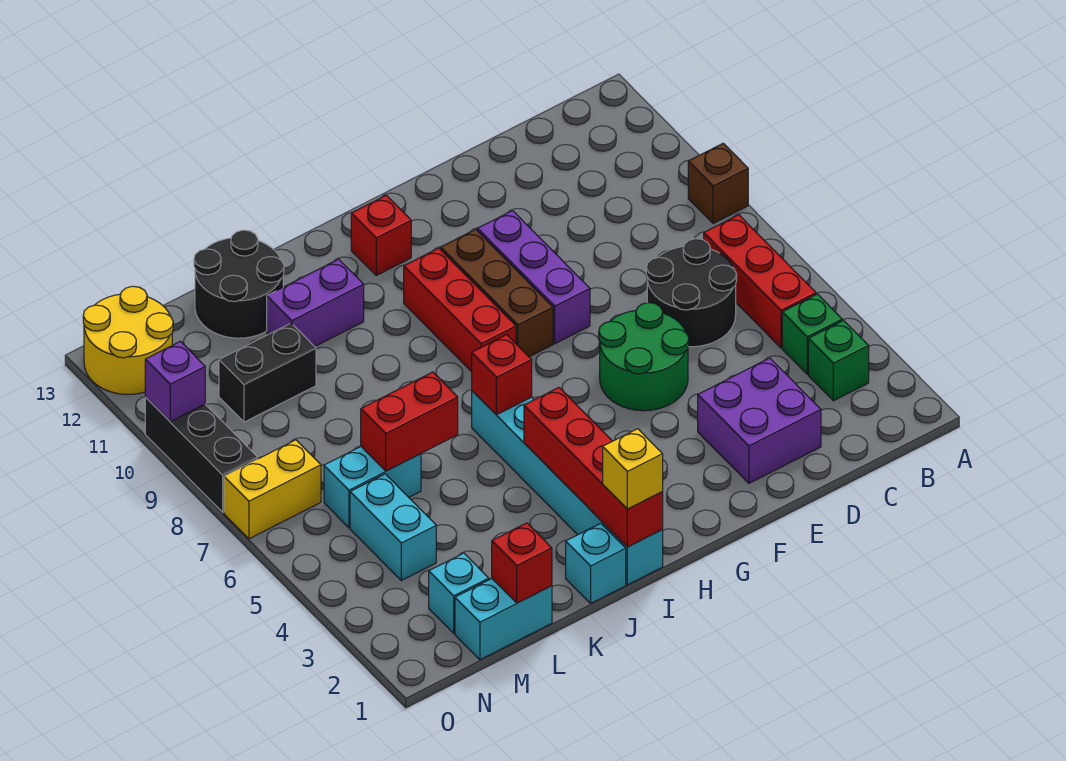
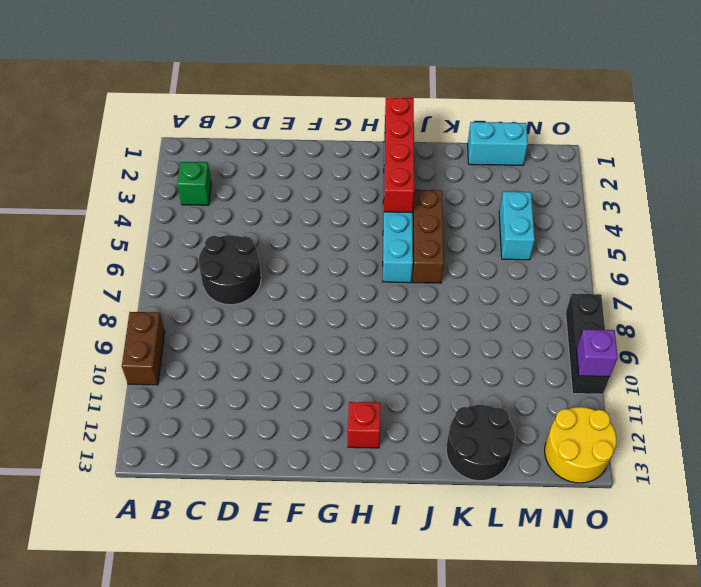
brown 1x2 brick [122,312,165,385] -> brown 1x1 brick [688,143,748,224]
brown 1x3 brick [413,190,444,283] -> brown 1x3 brick moved to [441,229,553,357]
none -> green 1x1 brick [782,294,842,374]
none -> red 1x3 brick [704,215,816,348]
none -> purple 2x2 brick [698,358,821,483]

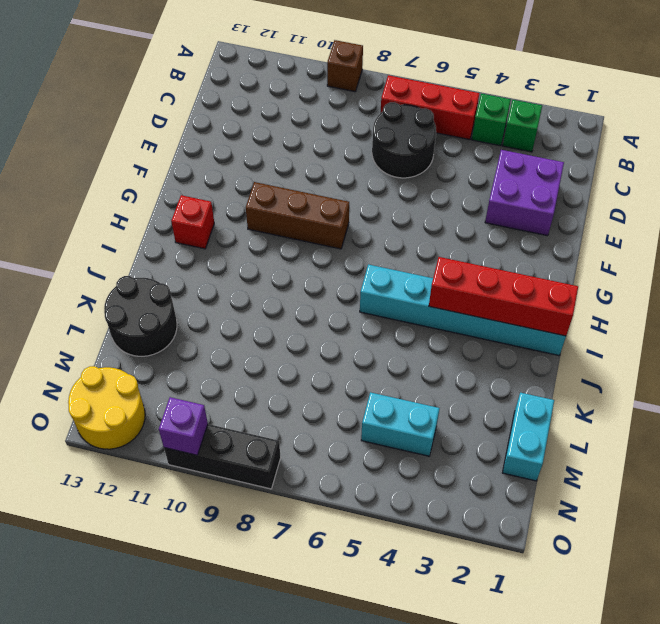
none -> green 2x2 round brick [599,303,689,411]
none -> purple 1x3 brick [477,211,590,344]
none -> red 1x3 brick [404,248,516,372]

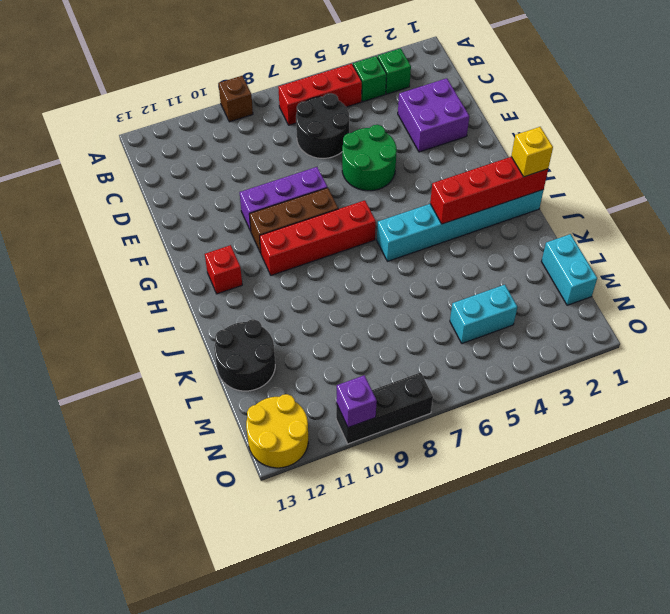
red 1x4 brick [260,200,376,275] -> red 1x3 brick [404,248,516,372]
none -> cyan 1x1 brick [566,523,626,603]
none -> purple 1x2 brick [267,259,364,347]
none -> cyan 1x2 brick [324,447,421,528]

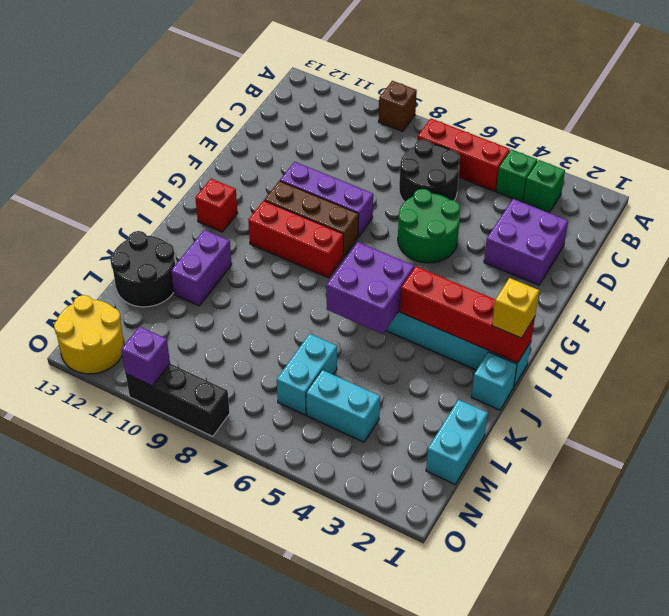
purple 2x2 brick [326,242,414,334] -> red 1x1 brick [472,335,532,415]
none -> black 1x2 brick [219,323,316,422]
none -> cyan 1x1 brick [429,553,489,633]
none -> yellow 1x2 brick [224,440,321,539]

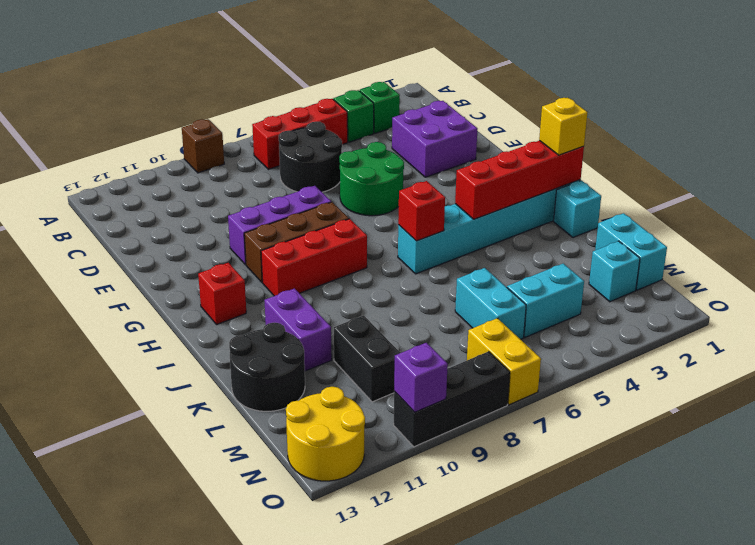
none -> red 1x2 brick [361,372,458,471]
none -> red 1x1 brick [492,523,552,603]

